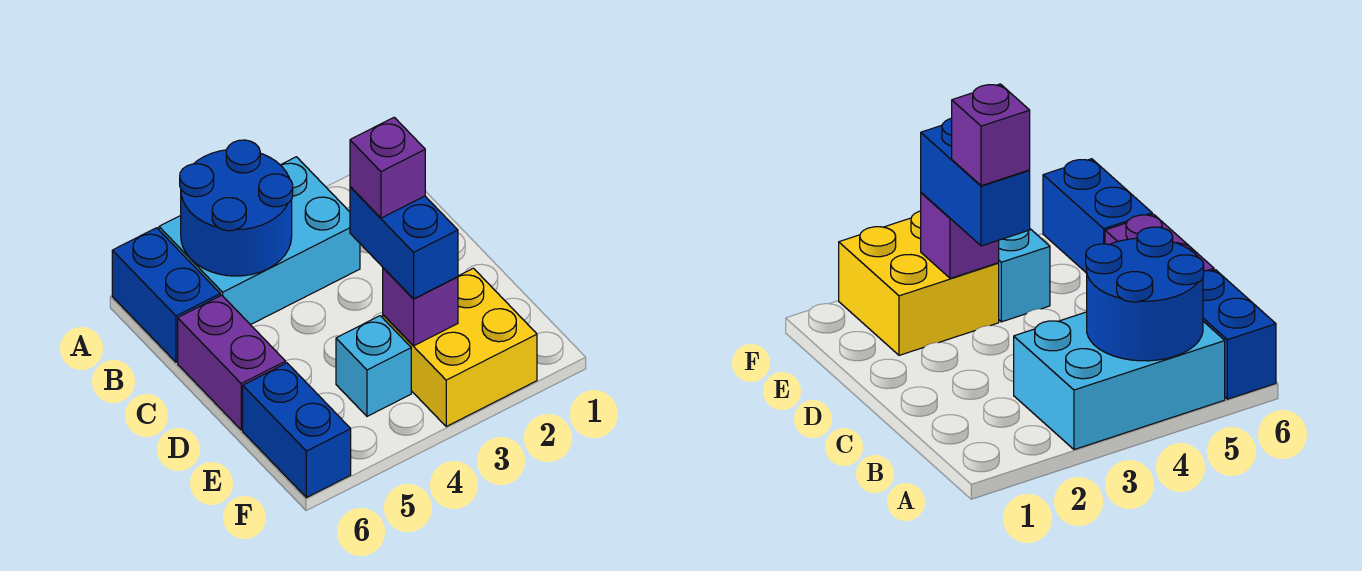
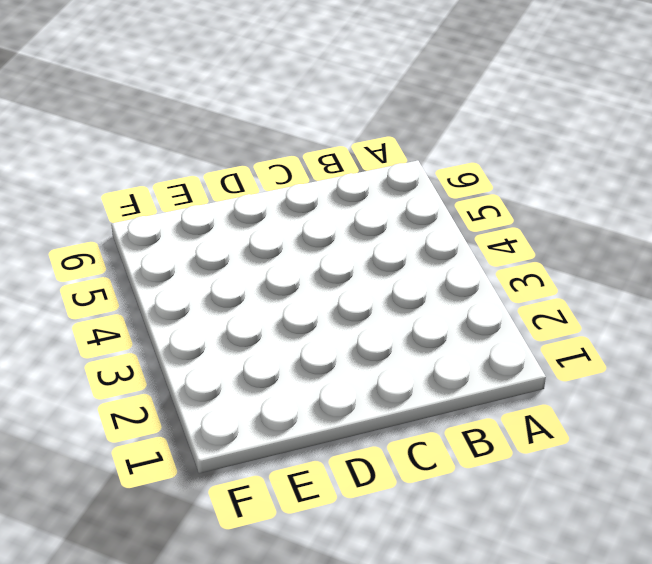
none -> cyan 2x3 brick [159,157,360,325]
none -> blue 1x2 brick [112,228,220,362]

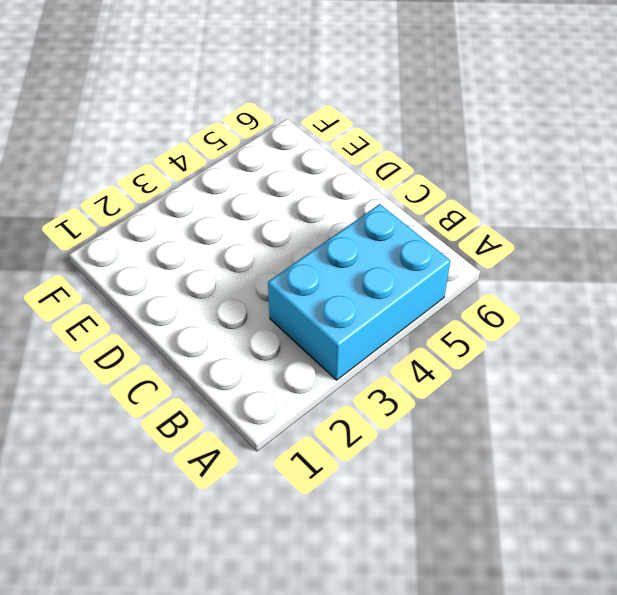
none -> blue 1x2 brick [112,228,220,362]
none -> purple 1x2 brick [178,295,286,430]

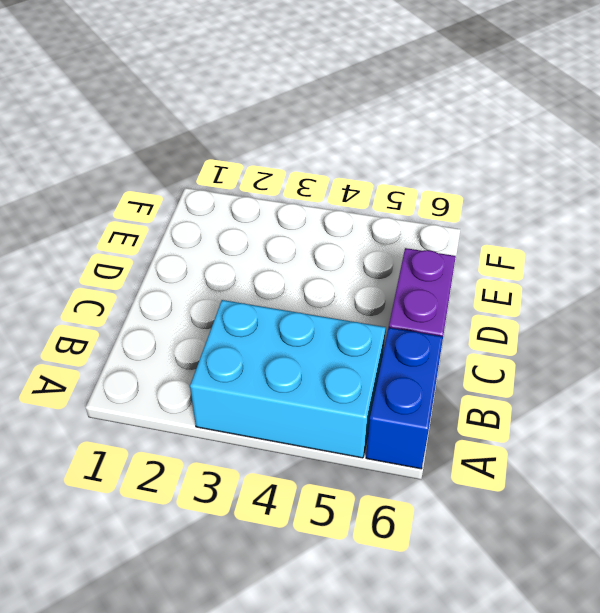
none -> yellow 2x2 brick [383,268,537,426]
none -> cyan 1x1 brick [336,316,411,416]

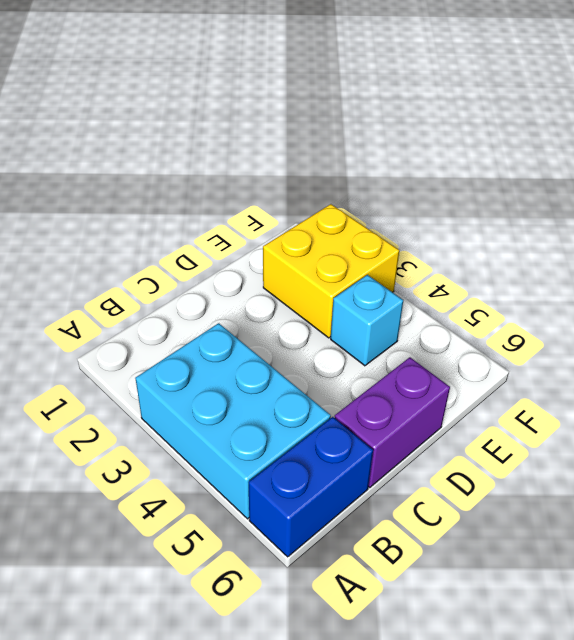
none -> blue 1x2 brick [243,363,351,498]
none -> blue 2x2 round brick [180,140,293,276]

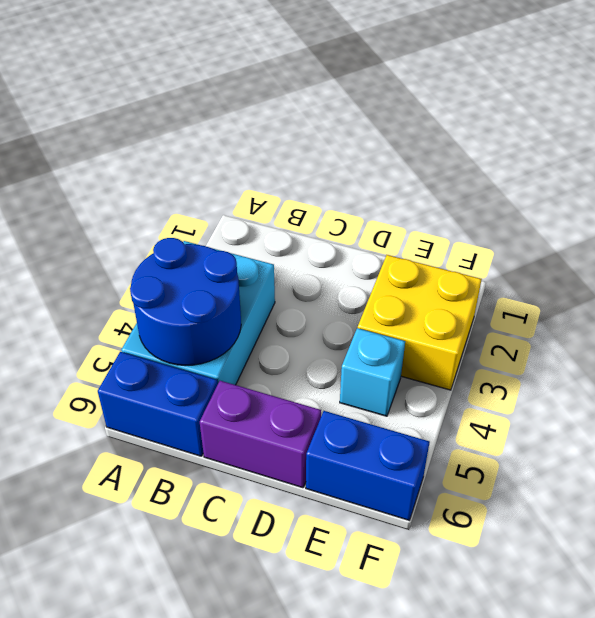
none -> purple 1x1 brick [383,268,458,346]
none -> blue 1x2 brick [350,187,458,299]

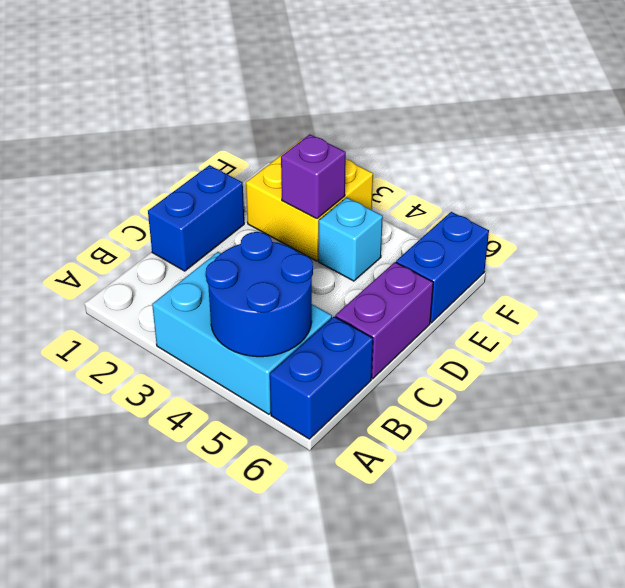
blue 1x2 brick [148,165,244,271] -> blue 1x2 brick moved to [350,187,458,299]
none -> purple 1x1 brick [350,117,425,218]

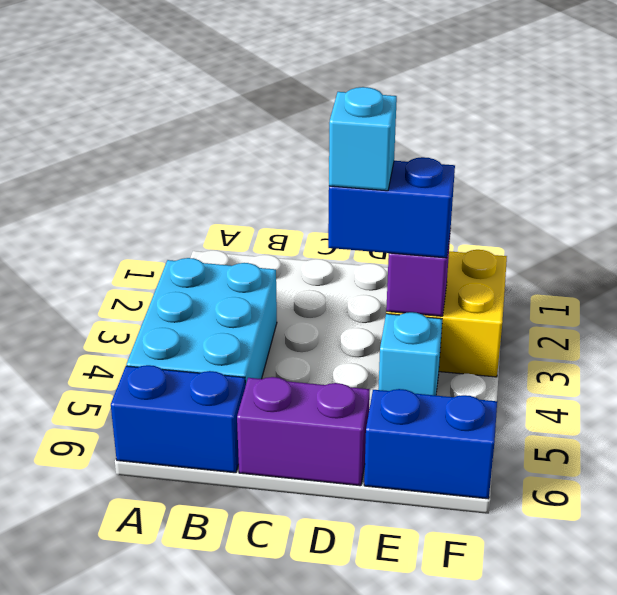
cyan 1x1 brick [329,87,397,191] -> purple 1x1 brick [350,117,425,218]
none -> blue 2x2 round brick [180,140,293,276]

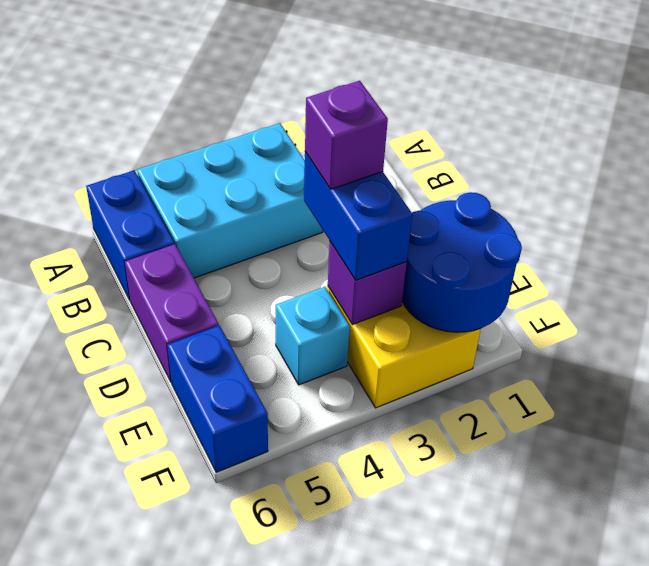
blue 2x2 round brick [402,192,522,332] -> blue 2x2 round brick moved to [180,140,293,276]

